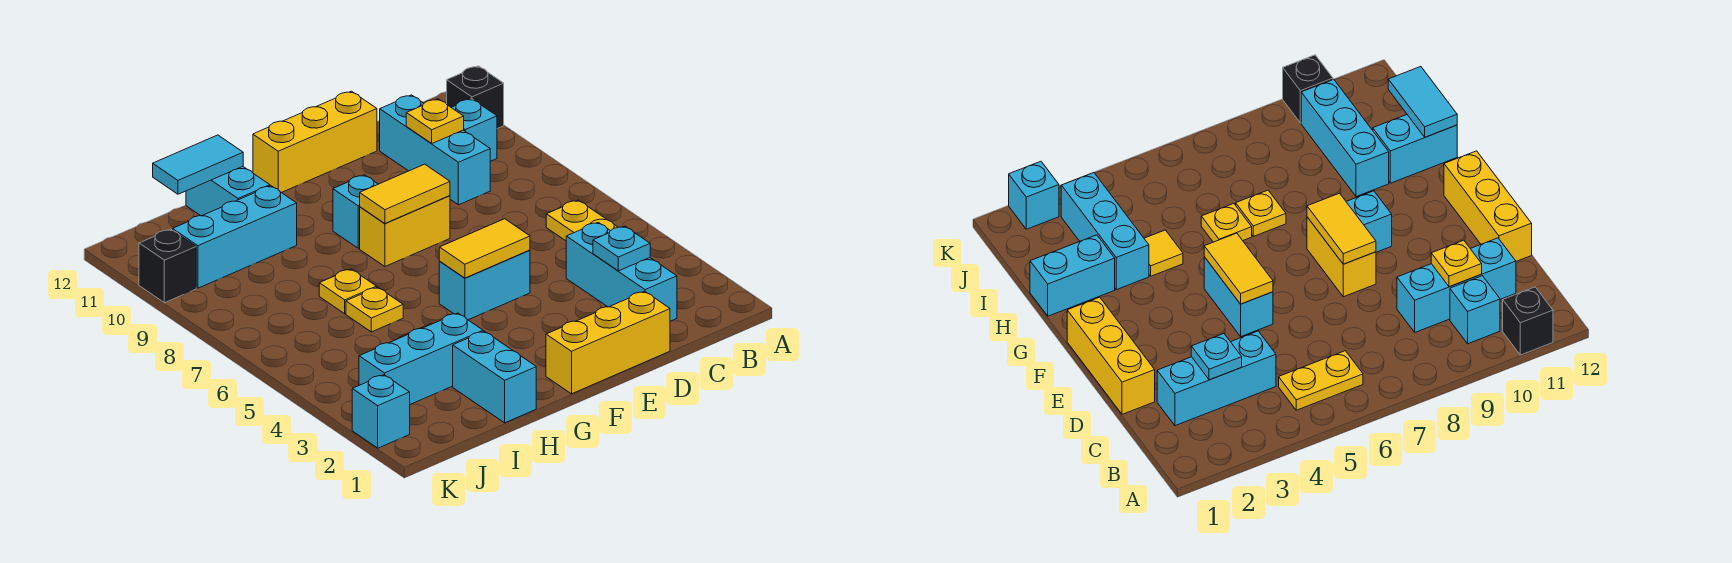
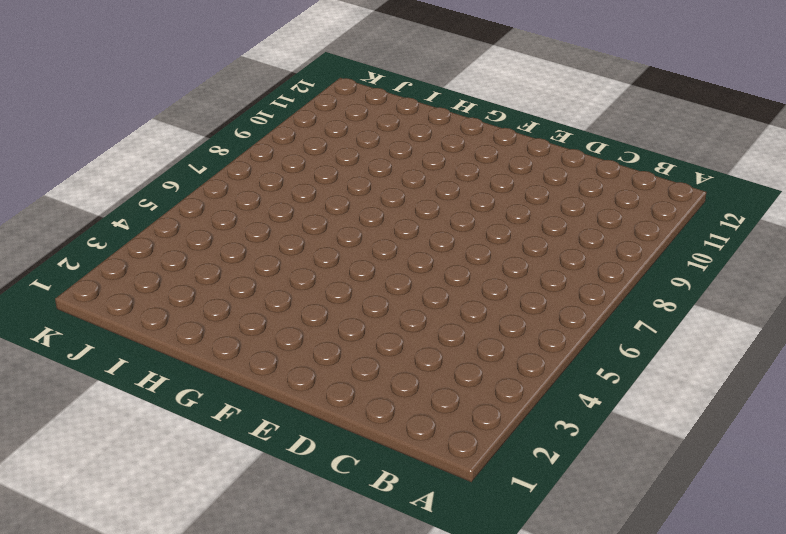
none -> black 1x1 brick [447,66,504,129]
none -> yellow 1x2 plate [546,200,618,241]
none -> cyan 1x1 brick [451,99,497,161]

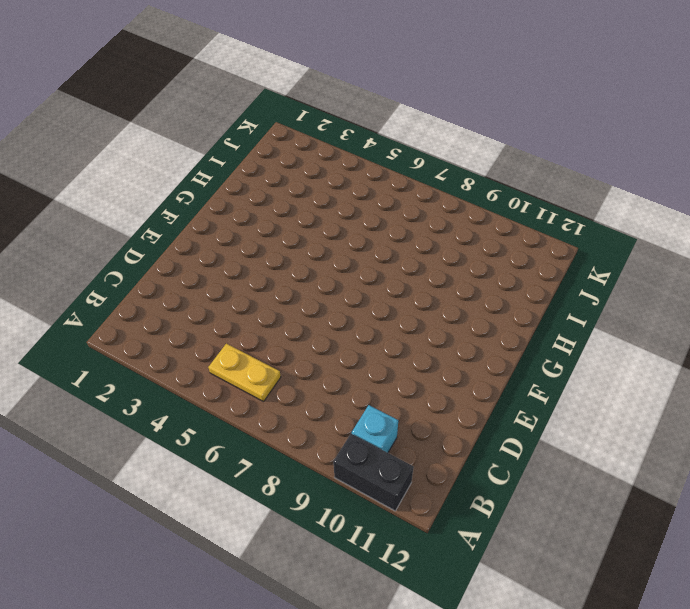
black 1x2 brick [333,434,414,511] -> black 1x1 brick [447,66,504,129]
none -> cyan 1x3 brick [566,222,677,321]
none -> cyan 1x3 brick [380,95,490,205]
none -> yellow 1x3 brick [546,291,670,394]

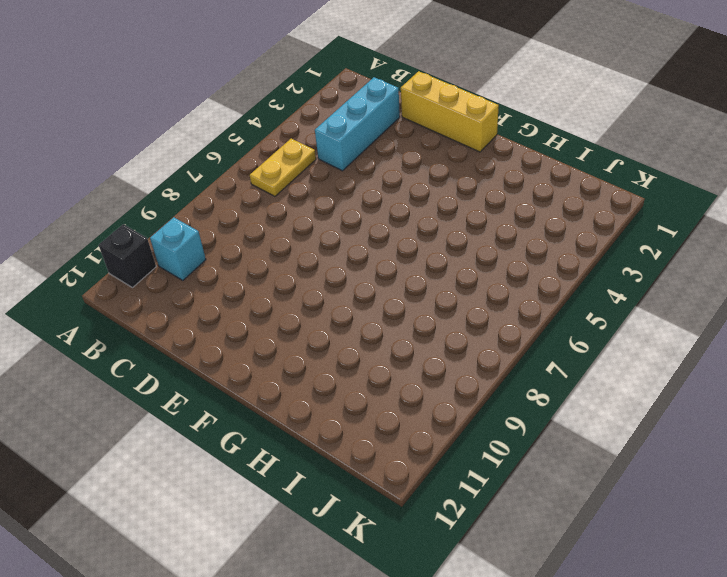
none -> cyan 1x3 brick [380,95,490,205]
none -> yellow 1x3 brick [253,91,377,193]
none -> cyan 1x2 brick [439,250,530,320]

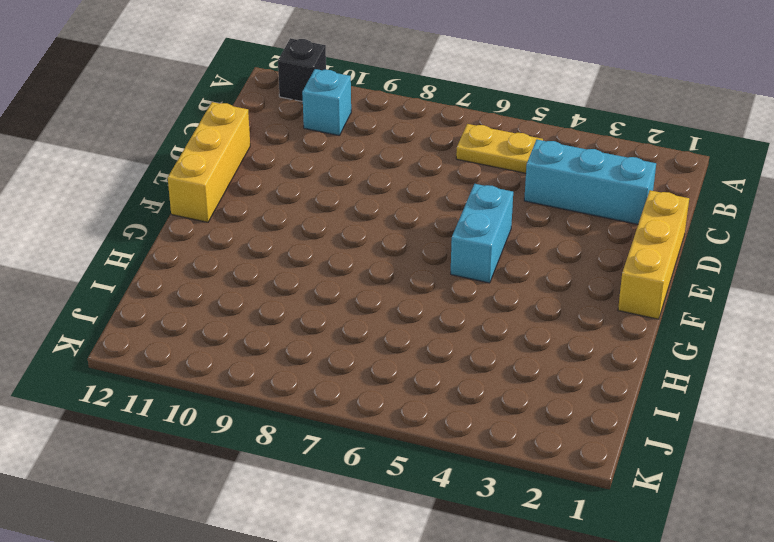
none -> cyan 1x3 brick [380,95,490,205]
none -> yellow 1x2 brick [360,196,450,266]
none -> cyan 1x1 brick [333,175,378,248]

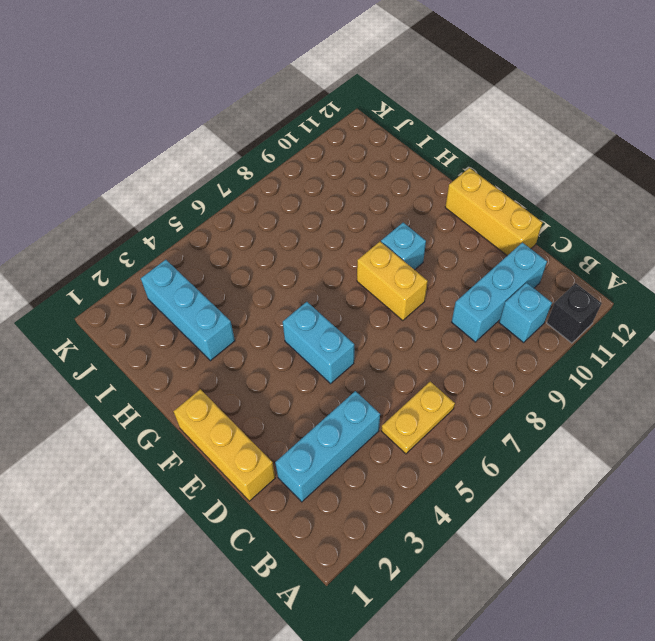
none -> cyan 1x2 brick [453,331,536,423]
none -> yellow 1x1 tile [1144,230,1183,276]
none -> yellow 1x1 plate [346,287,403,332]

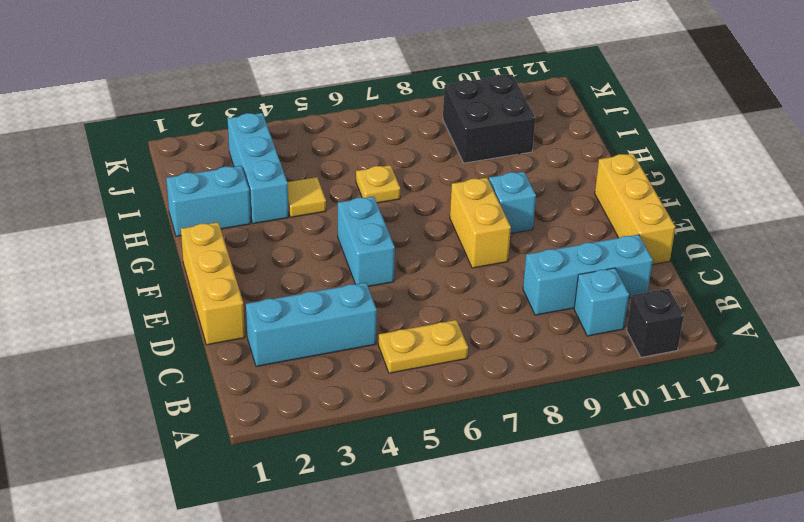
black 2x2 brick [443,75,535,163] -> cyan 1x3 brick [173,186,297,288]
none -> yellow 1x1 plate [319,269,377,314]
none -> cyan 1x2 brick [186,166,270,216]
none -> cyan 1x1 brick [352,375,410,448]

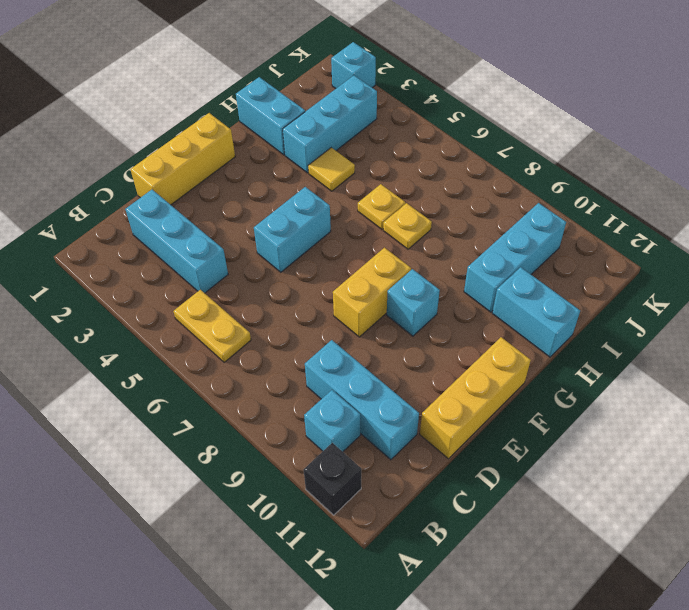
none -> black 1x1 brick [139,229,196,303]
none -> cyan 1x1 plate [593,226,650,271]
none -> yellow 1x1 plate [406,99,464,144]

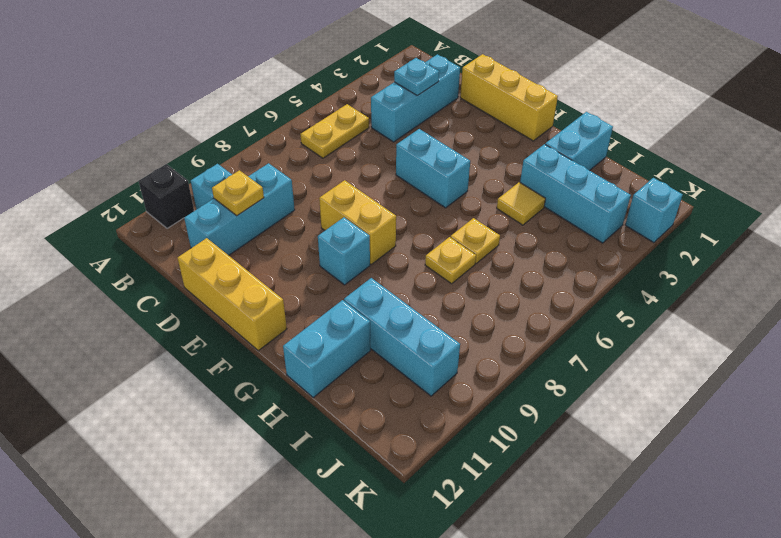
none -> black 1x1 brick [139,229,196,303]
none -> yellow 1x2 tile [439,219,530,278]
none -> yellow 1x2 tile [360,164,450,223]

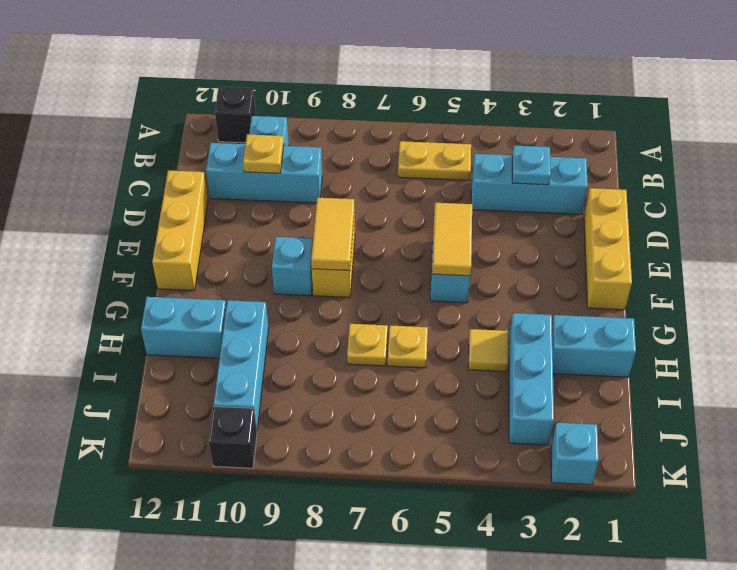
none -> cyan 1x2 tile [153,135,243,194]

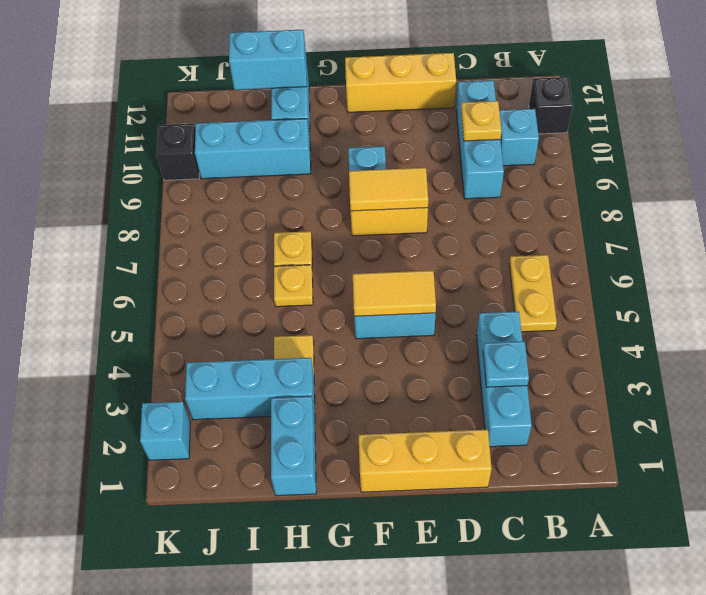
cyan 1x2 brick [229,30,307,90] -> cyan 1x2 tile [153,135,243,194]

